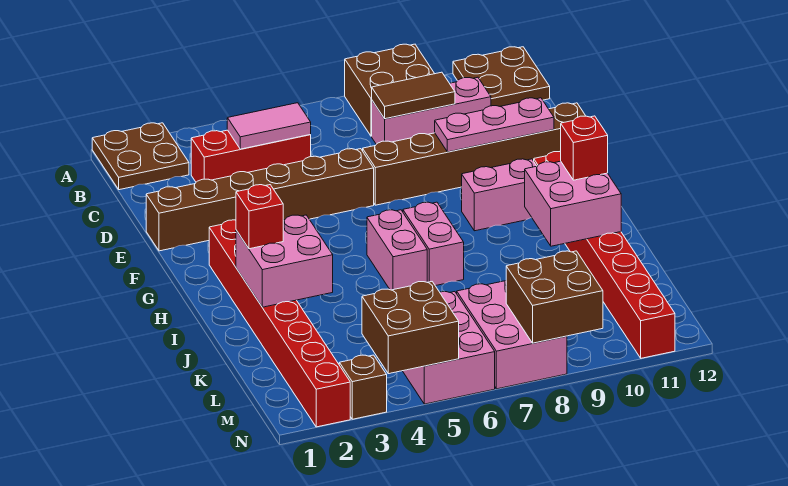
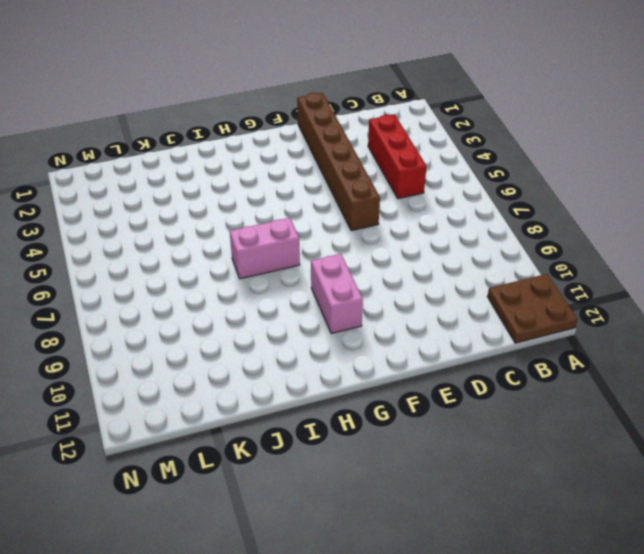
none -> brown 2x2 plate [92,123,189,190]
none -> brown 2x2 brick [345,44,435,136]
none -> pink 1x3 brick [372,77,491,144]

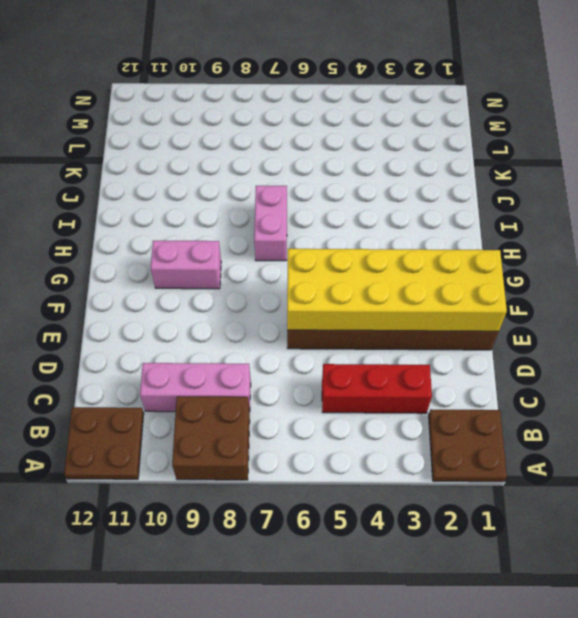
yellow 2x6 brick [287,249,507,331] -> none
none -> brown 1x6 brick [363,103,585,205]
none -> red 1x8 brick [209,220,350,427]
none -> red 1x8 brick [534,152,675,358]

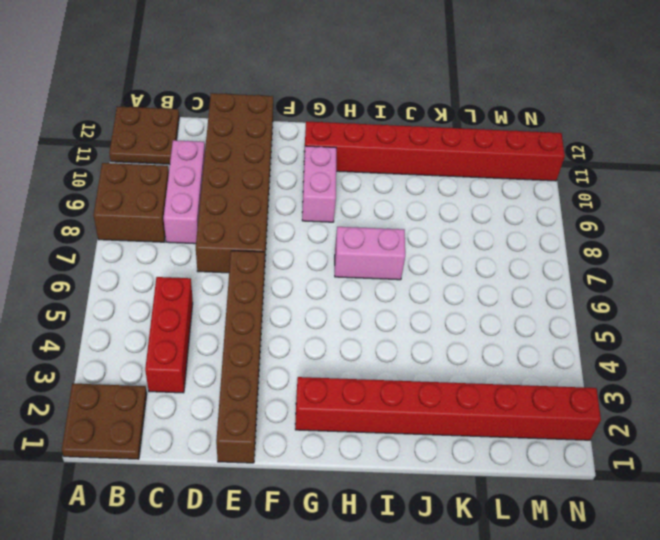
brown 2x6 brick [196,93,273,274] -> brown 1x6 brick [363,103,585,205]
none -> pink 1x2 brick [367,210,427,290]
none -> pink 2x3 brick [403,292,495,404]
none -> pink 2x3 brick [457,281,567,389]

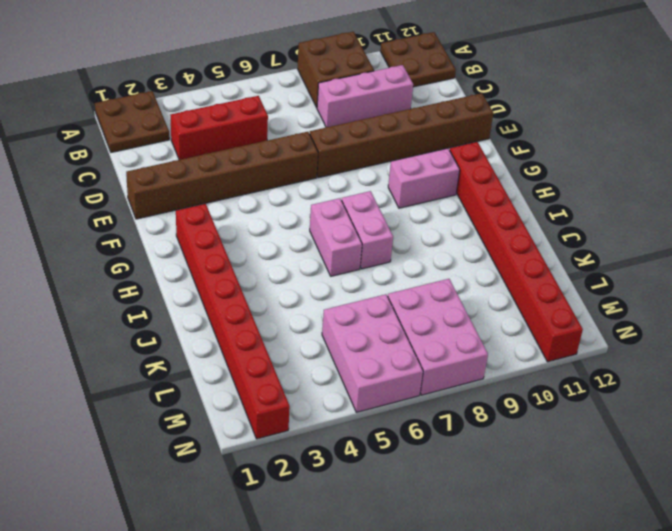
none -> brown 1x1 brick [339,355,387,419]
none -> pink 1x2 tile [227,103,311,149]
none -> brown 1x2 tile [372,72,455,119]

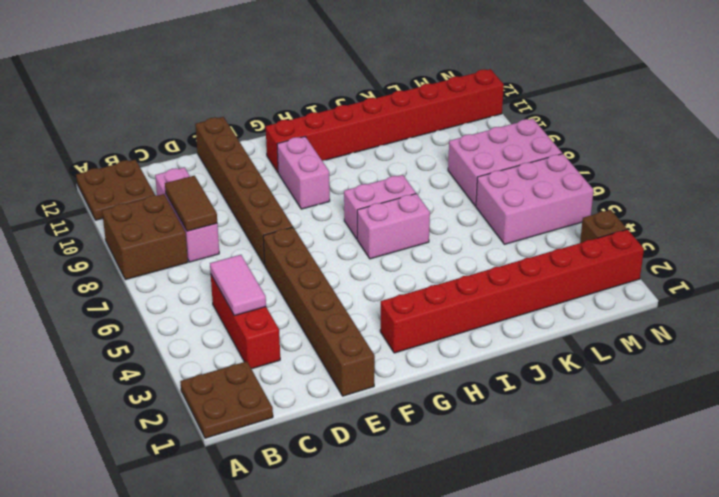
none -> pink 1x3 plate [435,98,554,152]
none -> pink 2x2 brick [236,215,333,307]
none -> pink 2x2 brick [525,161,621,246]

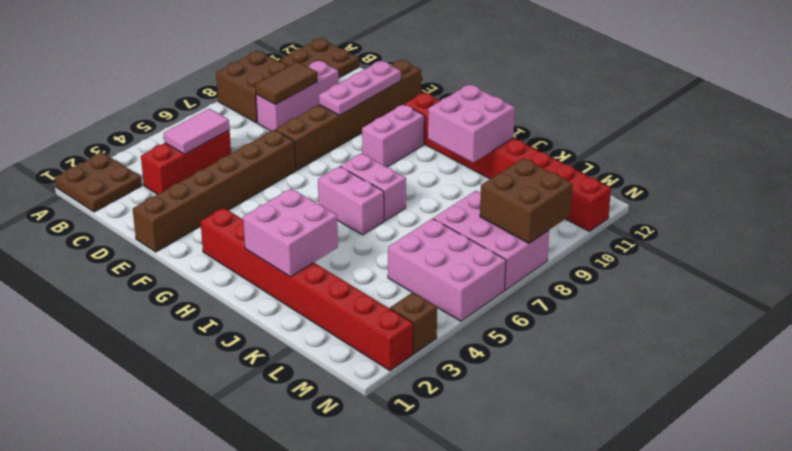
none -> brown 2x2 brick [362,282,459,374]
none -> red 1x1 brick [236,185,283,249]
none -> red 1x1 brick [561,116,608,180]

